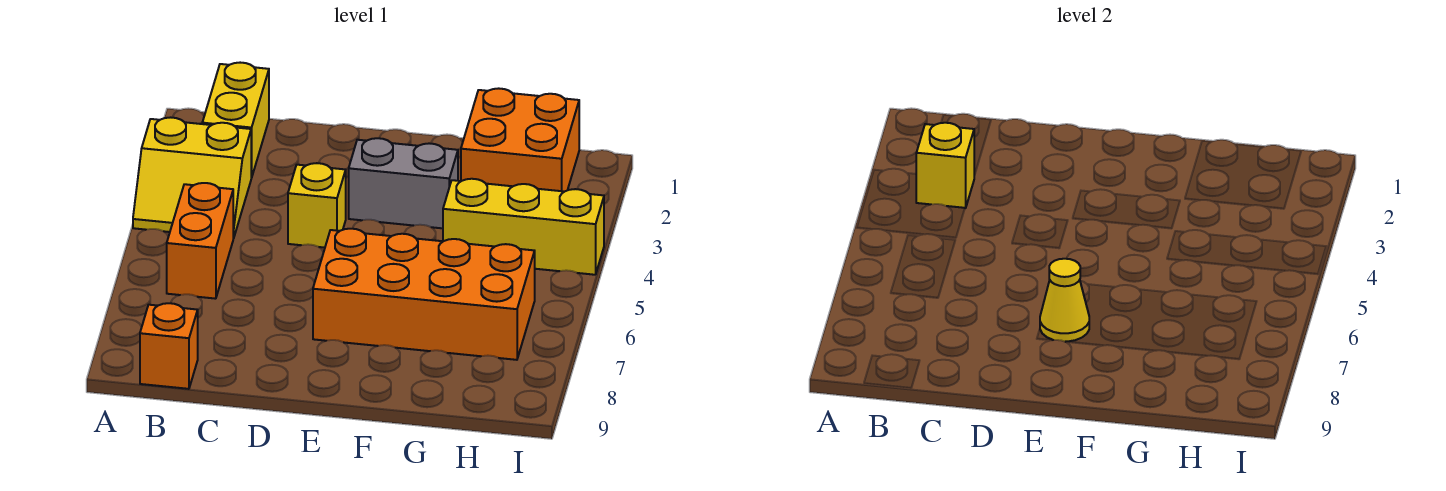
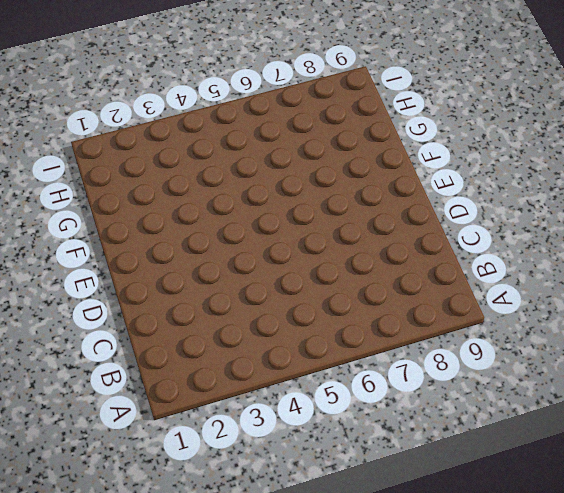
none -> yellow 2x2 slope [133,117,251,238]
none -> yellow 1x2 brick [202,63,269,178]

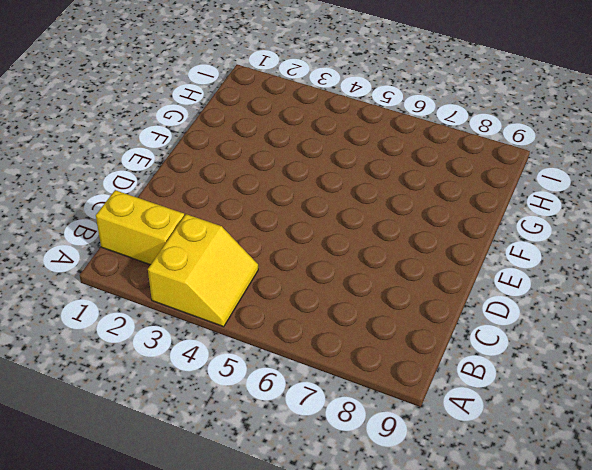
none -> orange 1x2 brick [167,183,233,299]
none -> orange 1x1 brick [140,303,198,389]

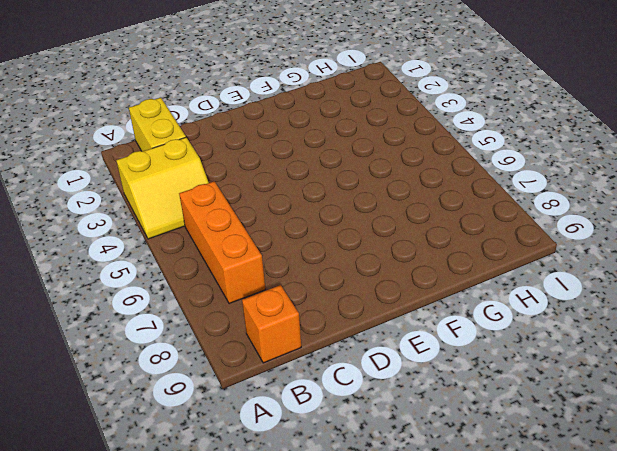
orange 1x3 brick [179,181,266,304] -> orange 1x2 brick [167,183,233,299]
none -> yellow 1x1 brick [288,163,346,248]
none -> grey 1x2 brick [349,138,458,228]

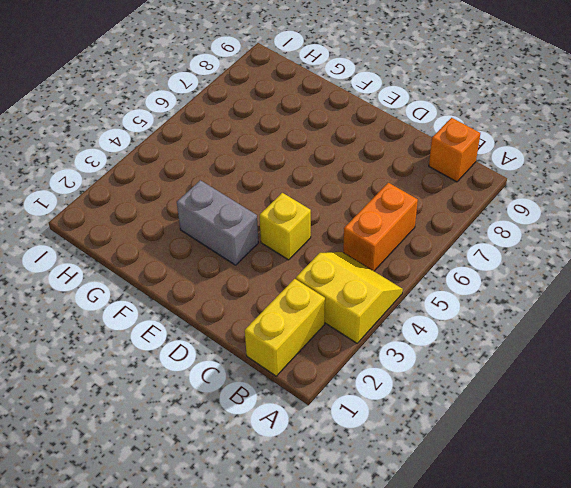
none -> orange 2x4 brick [313,229,535,360]
none -> orange 2x2 brick [461,88,579,192]

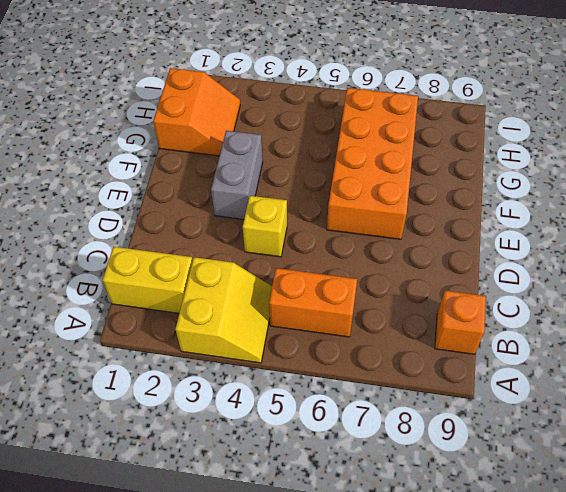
orange 2x2 slope [153,68,240,156] -> orange 2x2 brick [461,88,579,192]
none -> yellow 1x3 brick [443,179,604,275]
none -> yellow 1x1 brick [916,123,974,208]

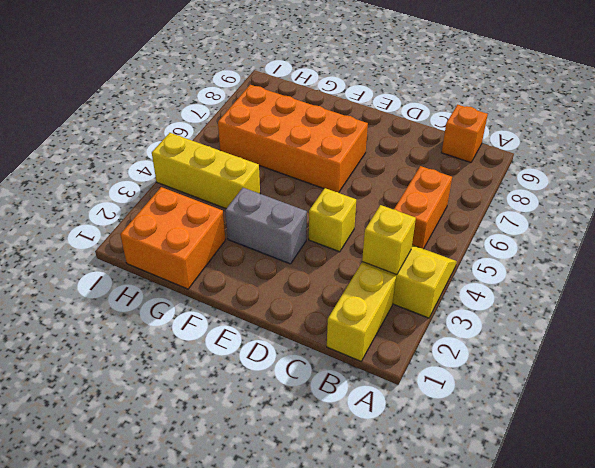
none -> yellow 1x1 cone [1040,259,1089,342]

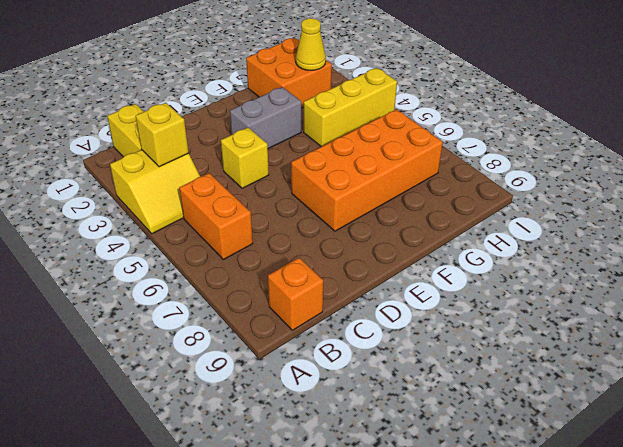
yellow 1x1 cone [296,18,326,70] -> yellow 1x1 cone moved to [1040,259,1089,342]

